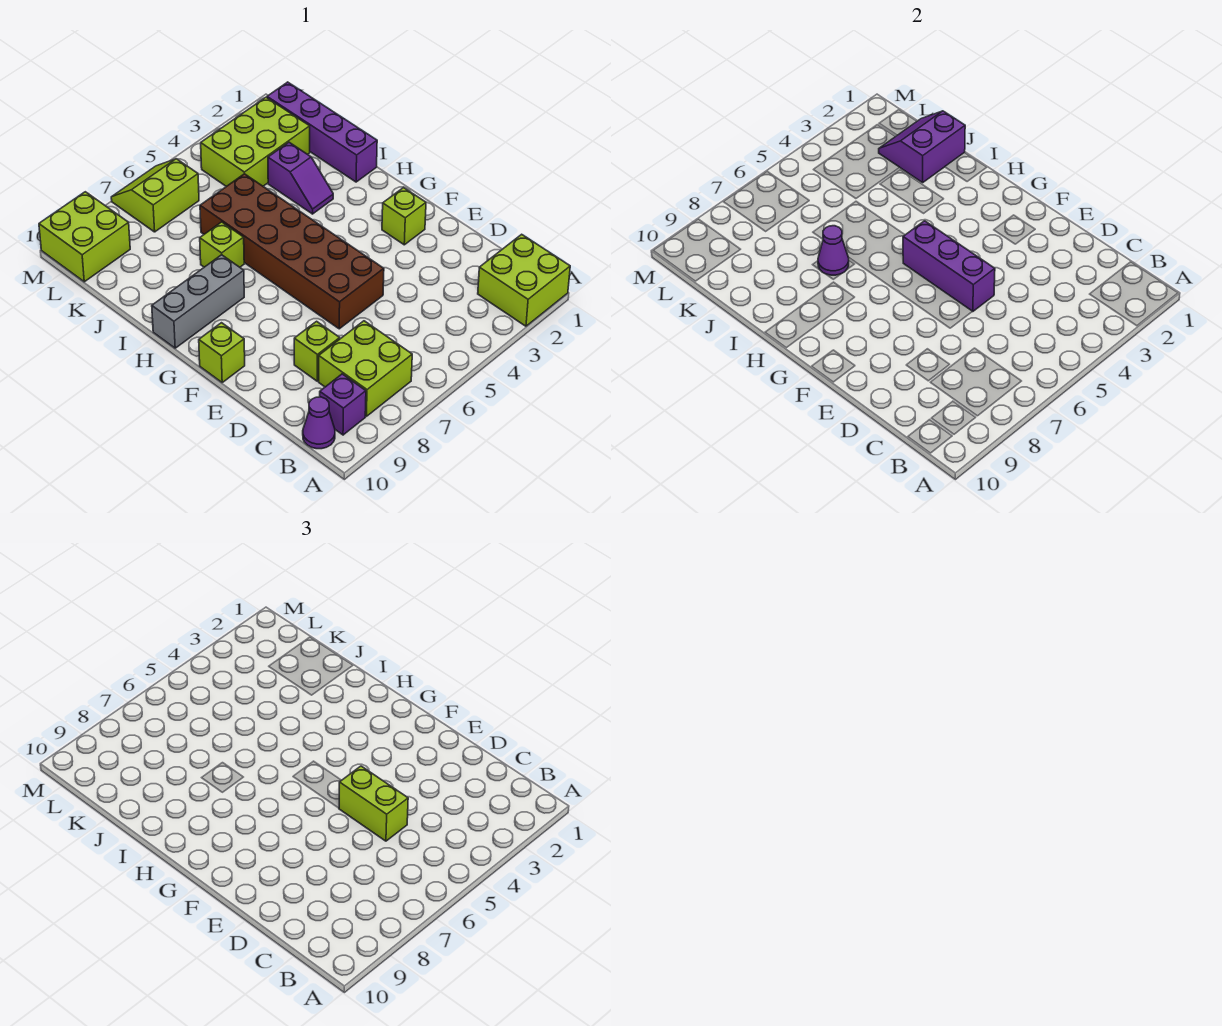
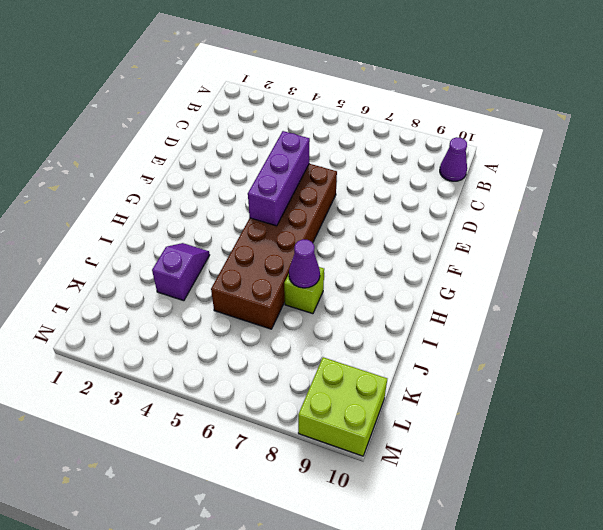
none -> lime 2x2 brick [478,234,570,326]
none -> lime 2x2 brick [319,321,412,416]
none -> purple 1x1 brick [320,374,366,435]

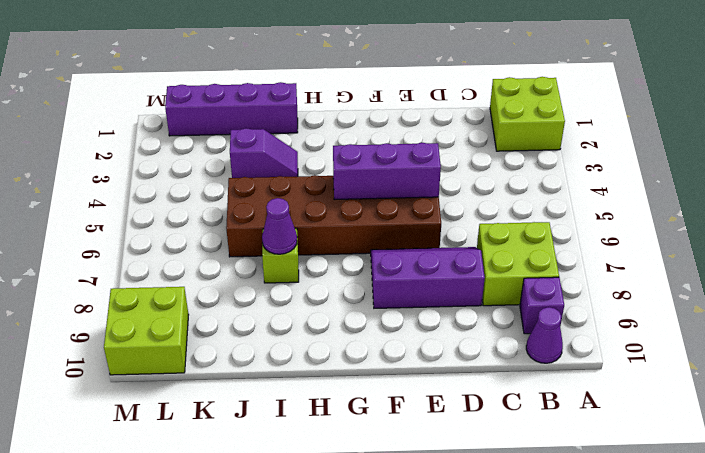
purple 2x3 slope [371,247,485,308] -> lime 1x1 brick [294,321,340,381]
none -> lime 1x1 brick [382,188,426,245]
none -> lime 1x1 brick [199,323,245,382]
none -> grey 1x3 brick [152,255,244,348]

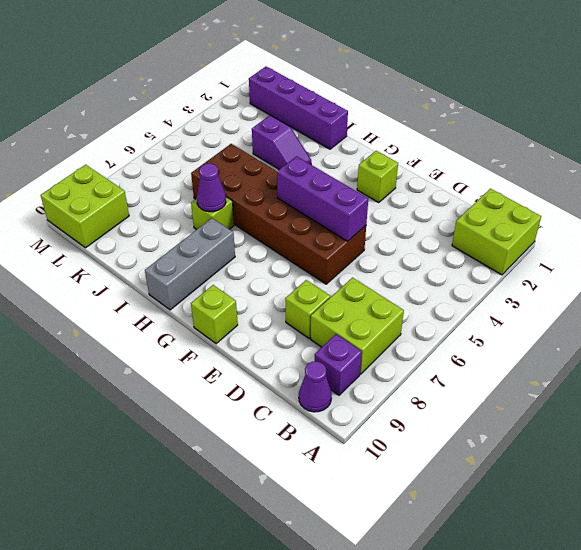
none -> lime 2x3 brick [201,97,310,186]
none -> lime 2x2 slope [111,159,199,232]
none -> purple 2x2 slope [879,111,965,183]

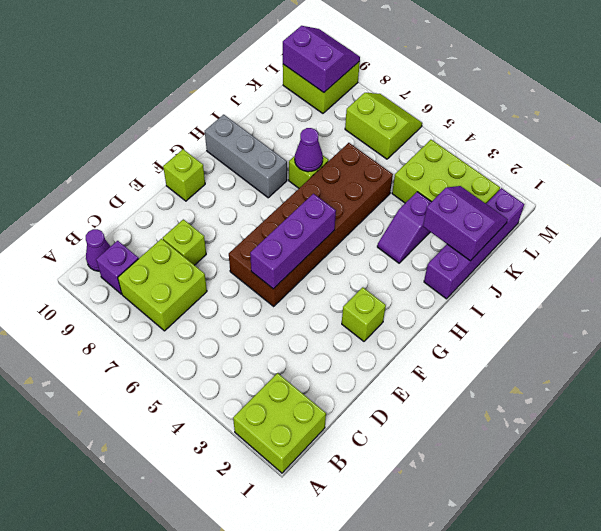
purple 2x2 slope [283,26,360,92] -> none
none -> lime 1x2 brick [339,766,408,841]

